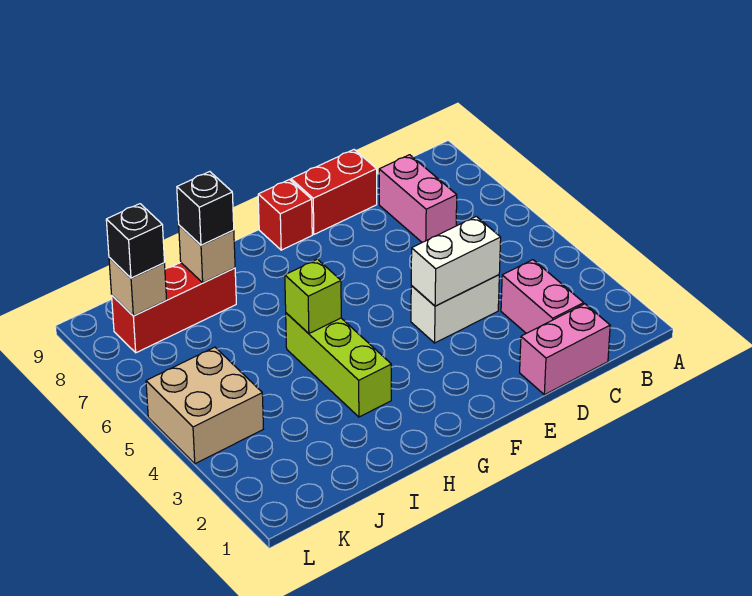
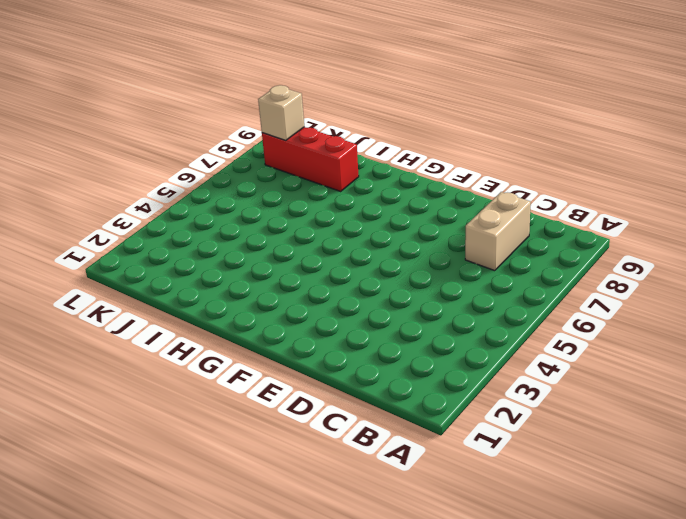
tan 1x2 brick [465,192,531,271] -> pink 1x2 brick [379,155,457,242]
none -> pink 1x2 brick [520,304,610,395]
none -> pink 1x2 brick [501,260,584,333]
none -> white 1x2 brick [411,275,499,343]

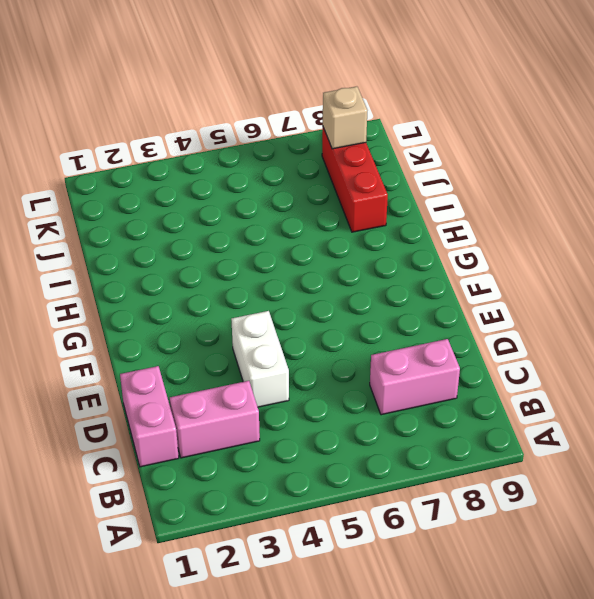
none -> red 1x2 brick [291,150,377,234]
none -> red 1x1 brick [258,180,312,250]
none -> lime 1x3 brick [286,313,391,417]

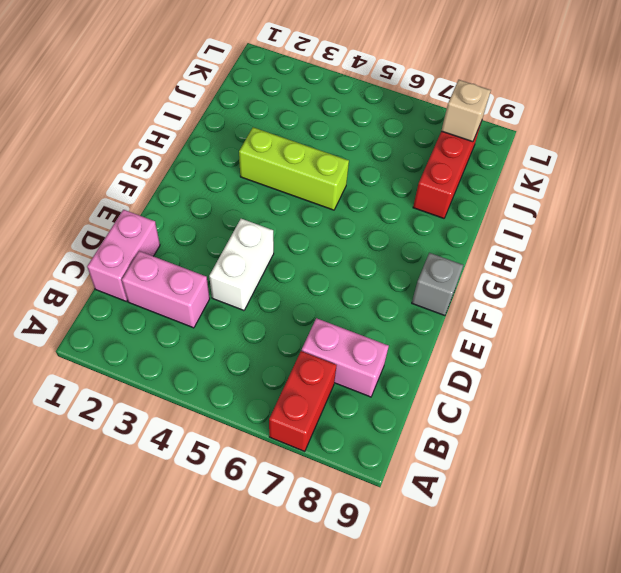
red 1x2 brick [269,351,337,451] -> red 1x2 brick moved to [291,150,377,234]
grey 1x1 brick [412,253,463,316] -> red 1x1 brick [258,180,312,250]
none -> tan 2x2 brick [146,347,263,464]
none -> white 1x2 brick [411,216,501,306]
none -> lime 1x1 brick [285,259,341,333]

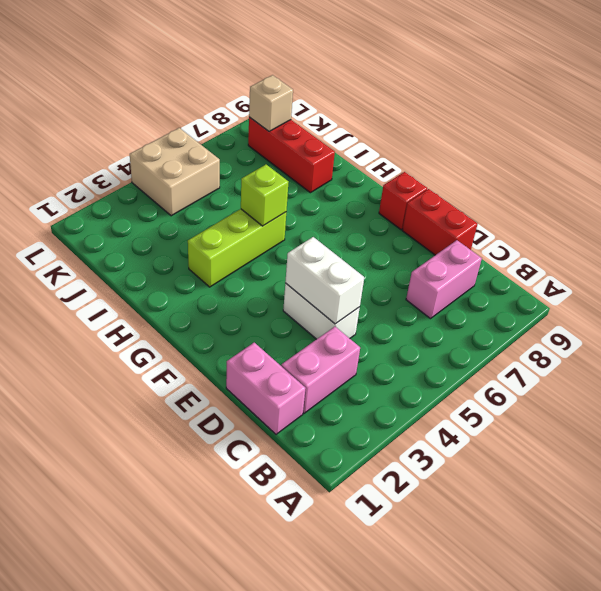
none -> tan 1x1 brick [179,225,235,283]
none -> black 1x1 brick [177,172,234,245]
none -> black 1x1 brick [106,204,165,278]

